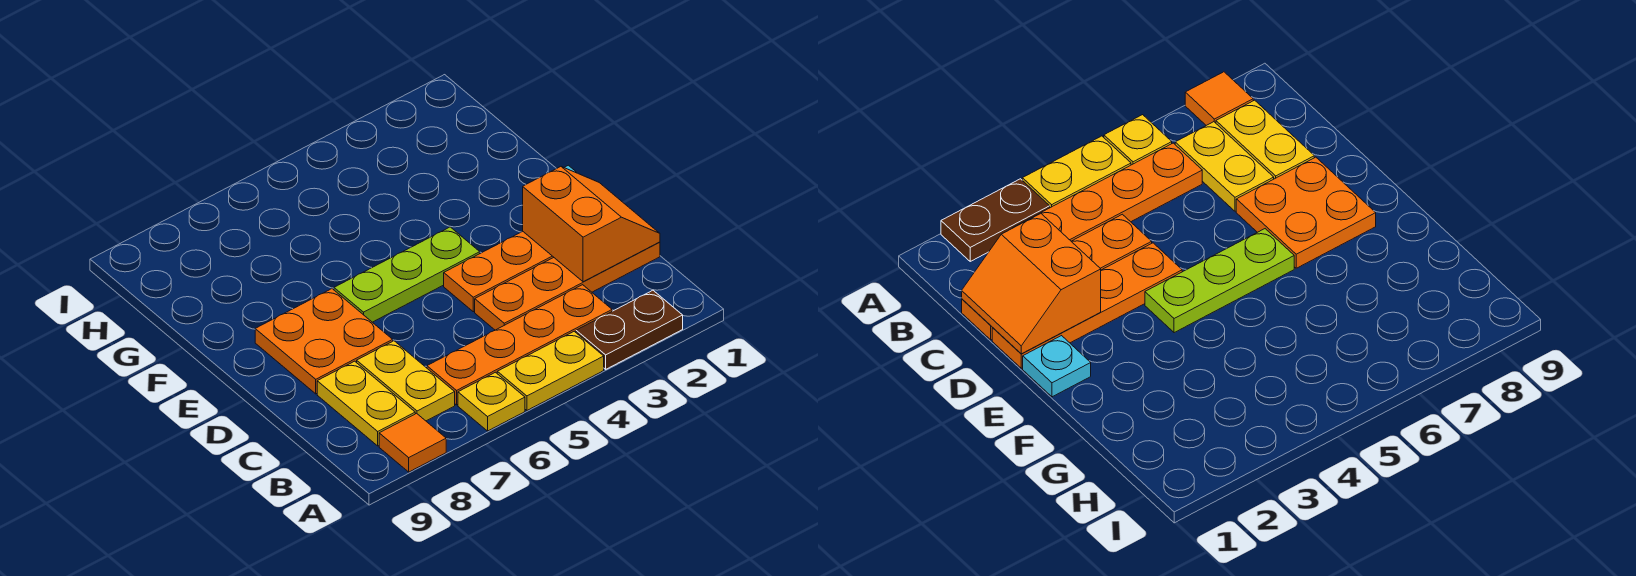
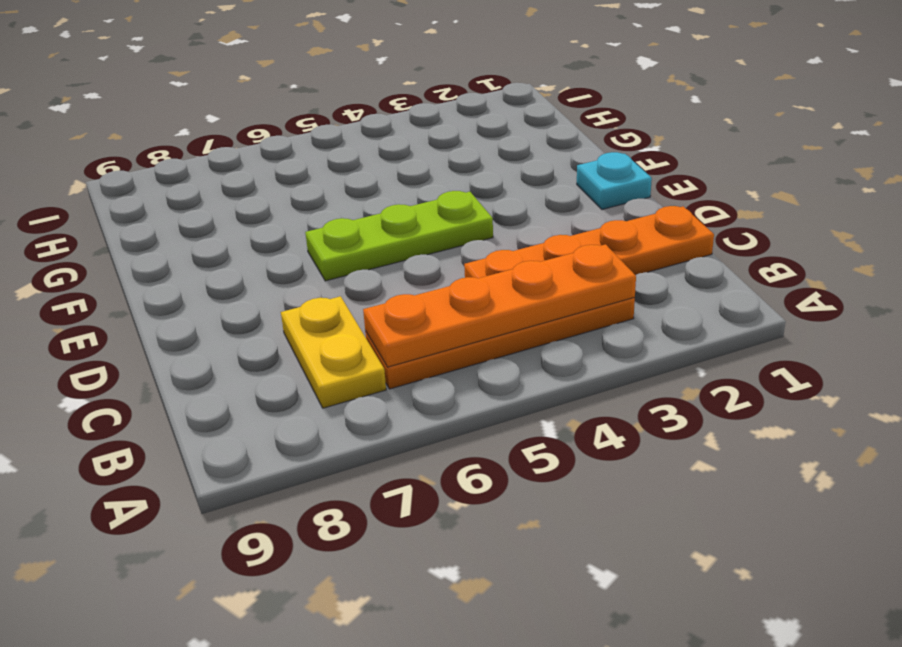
orange 1x4 plate [363,244,636,367] -> orange 1x4 plate moved to [444,231,554,312]
none -> brown 1x2 plate [576,290,683,369]
none -> yellow 1x2 plate [497,331,604,410]
none -> yellow 1x1 plate [458,372,525,431]

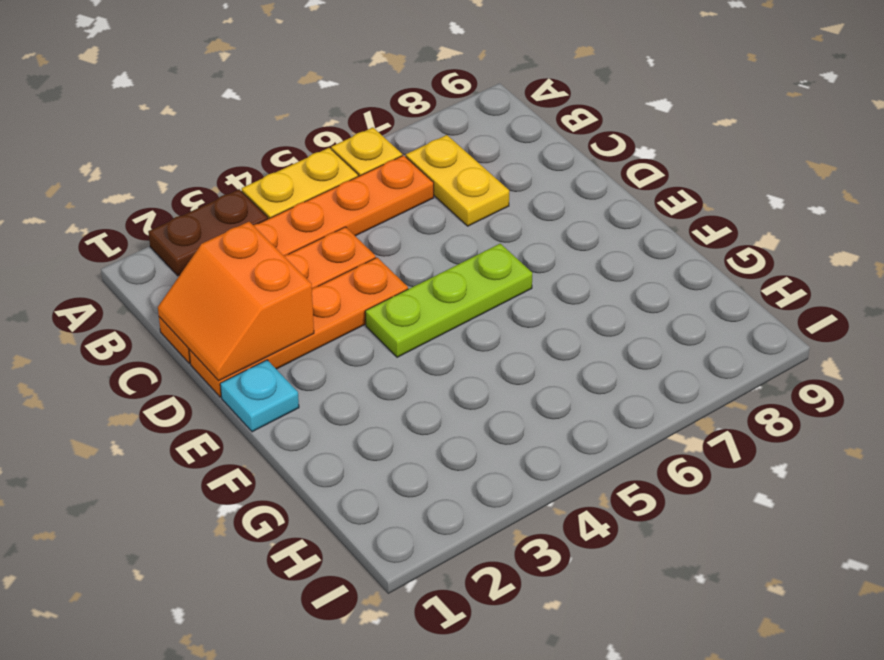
none -> orange 1x1 tile [379,413,446,472]
none -> yellow 1x2 plate [317,361,415,446]
none -> orange 2x2 plate [255,289,393,394]

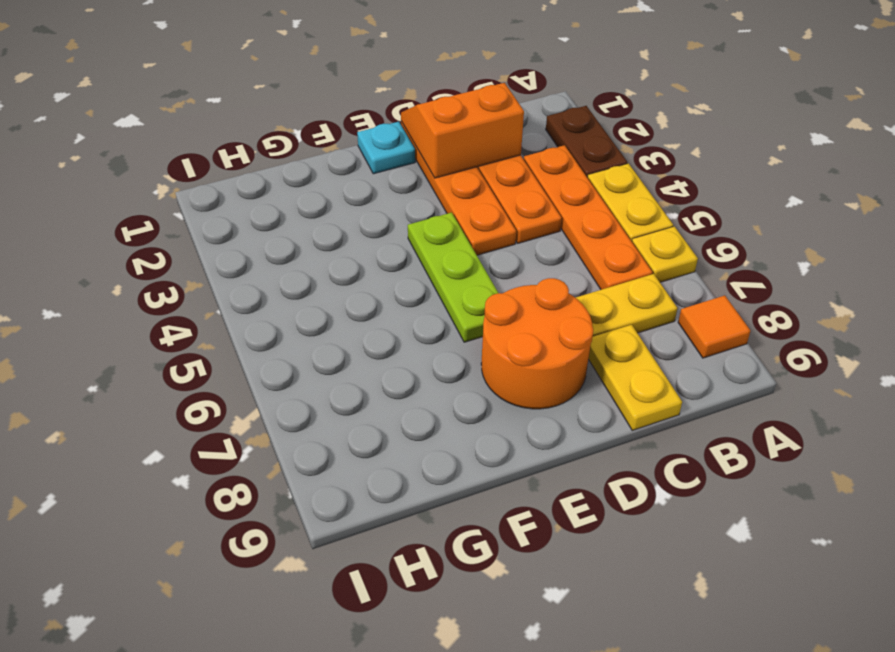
yellow 1x2 plate [588,325,682,430] -> yellow 1x2 plate turned to [317,361,415,446]
orange 2x2 round brick [481,278,593,409] -> orange 2x2 plate [255,289,393,394]

